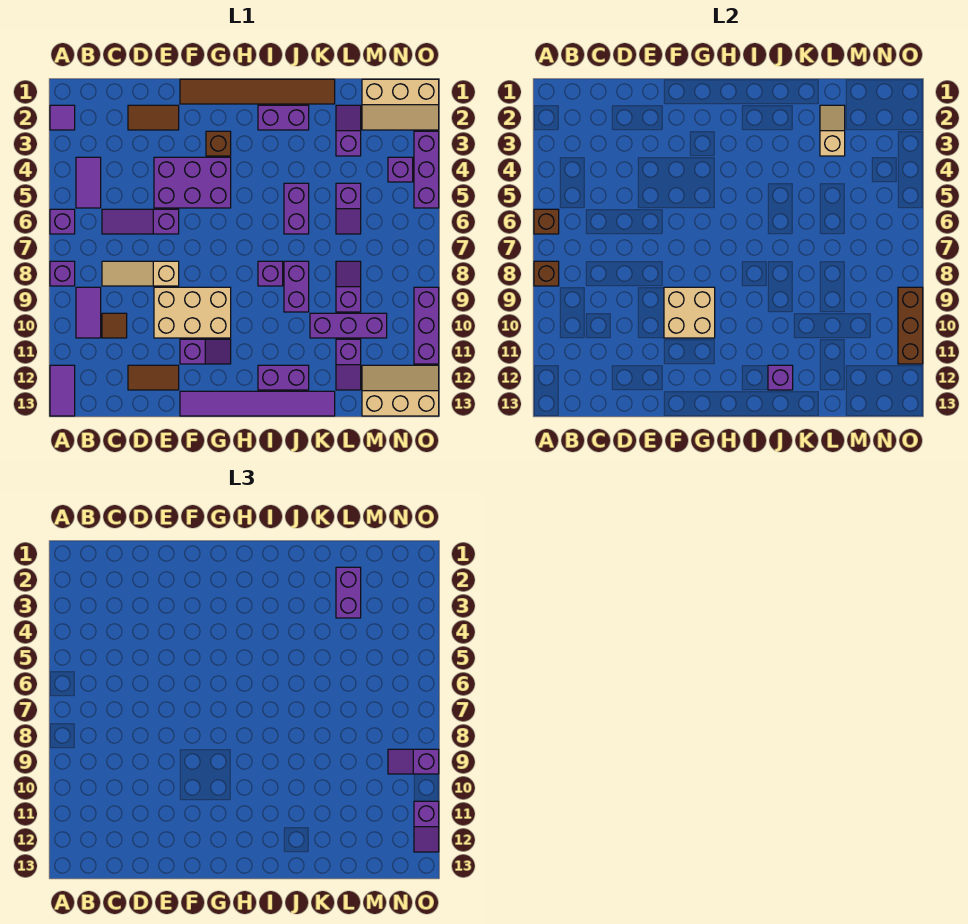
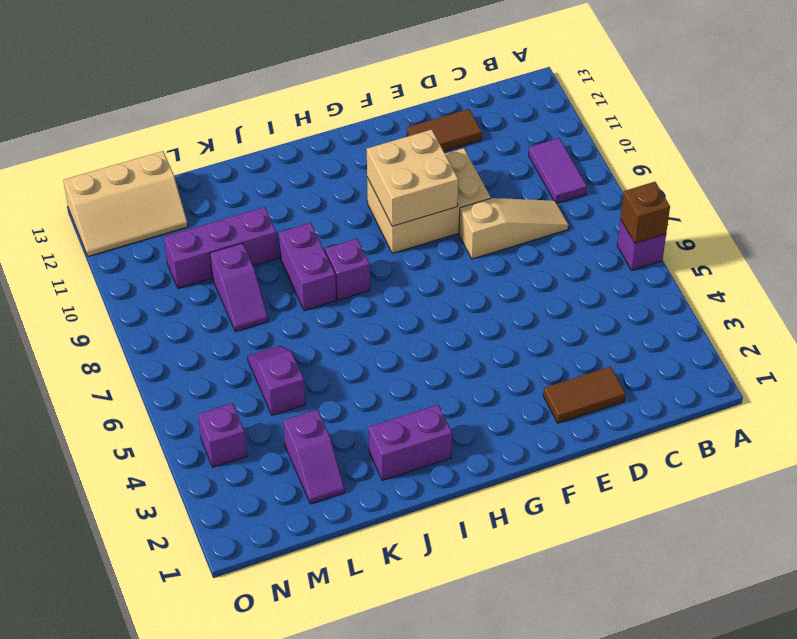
none -> purple 1x1 tile [50,105,75,130]
none -> purple 1x1 brick [50,261,75,286]
none -> purple 1x2 tile [50,365,75,416]
none -> purple 1x2 tile [76,157,101,208]

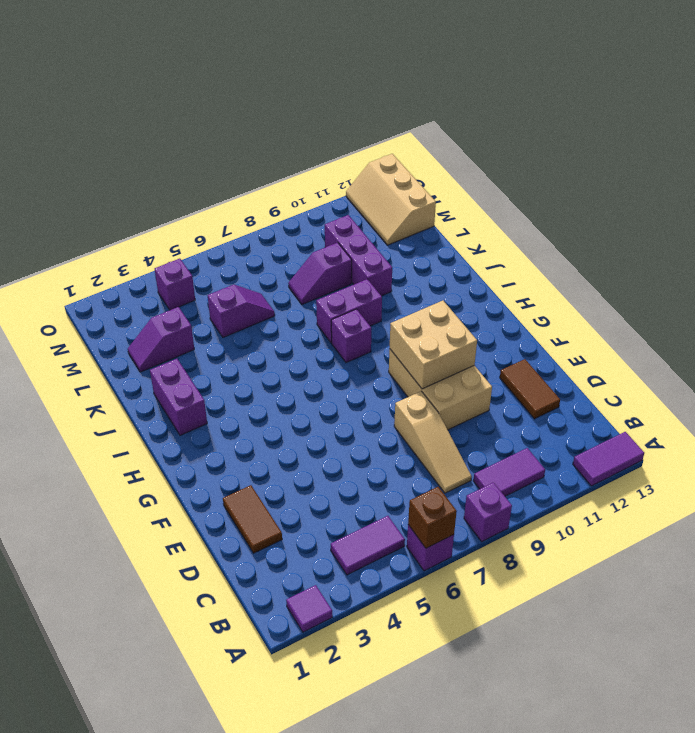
none -> purple 1x3 slope [102,209,179,234]
none -> brown 1x1 tile [102,313,127,338]
none -> purple 2x3 brick [154,157,231,208]
none -> brown 1x6 tile [180,79,335,104]

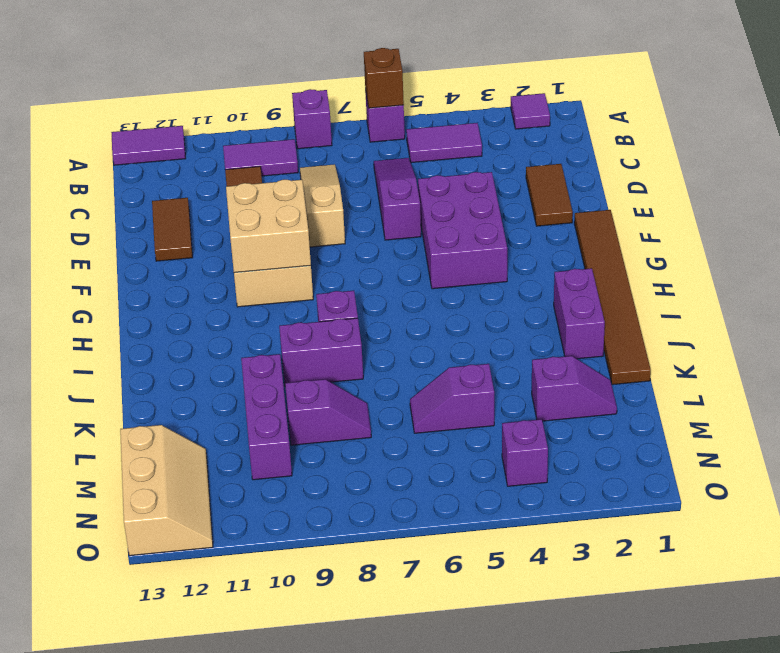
none -> purple 1x2 slope [180,339,231,364]
none -> purple 1x6 tile [180,391,335,416]
none -> brown 1x1 brick [206,131,231,156]
none -> purple 1x2 brick [258,365,309,390]

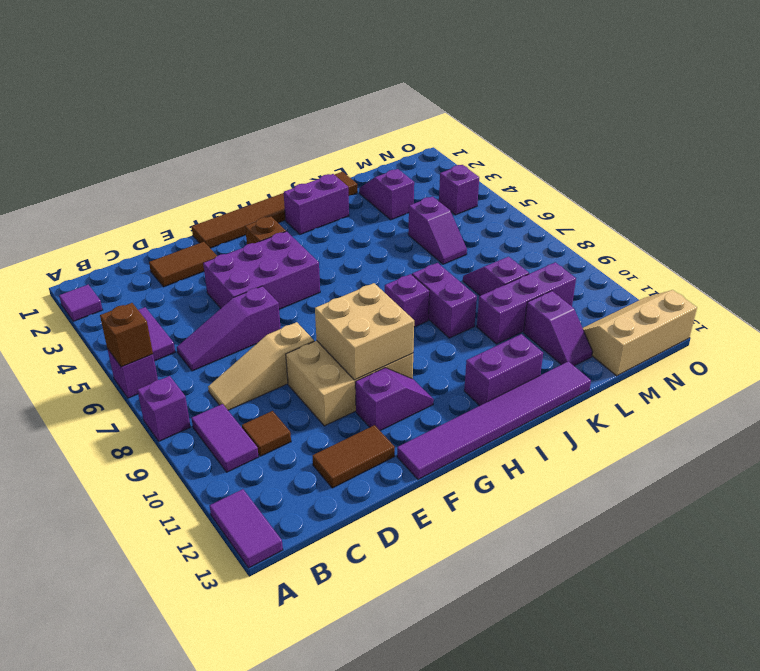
none -> purple 1x2 brick [284,183,309,234]
none -> tan 2x3 slope [362,79,439,130]
none -> purple 1x3 brick [414,131,439,208]
none -> purple 1x3 brick [414,287,439,364]

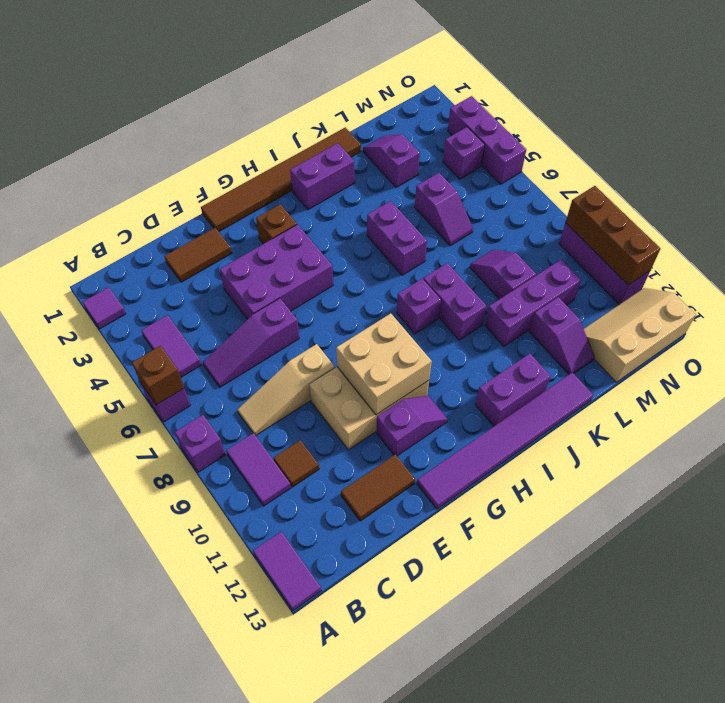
none -> tan 2x3 slope [362,79,439,130]
none -> brown 1x1 brick [534,261,559,286]
none -> purple 1x1 brick [768,365,793,390]
none -> tan 1x2 slope [820,105,845,156]

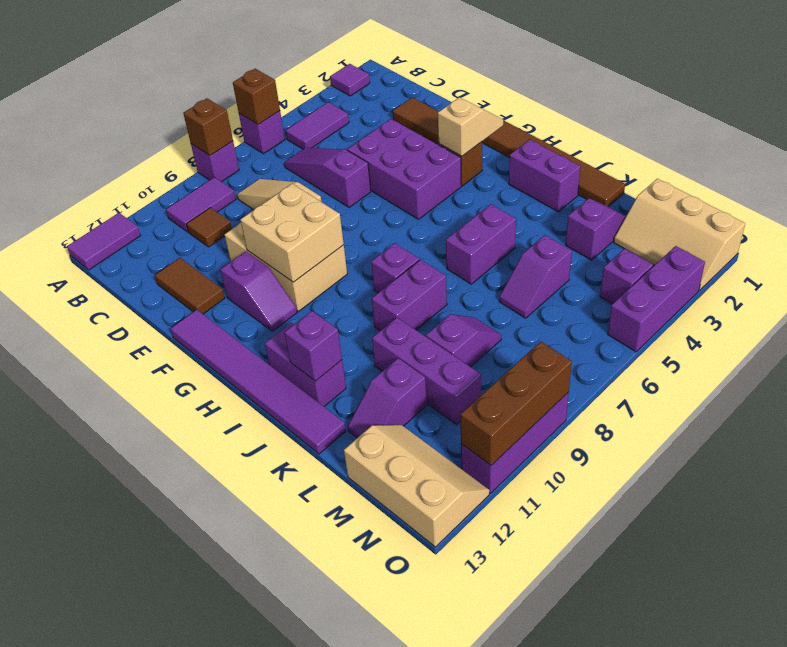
tan 1x2 slope [438,97,503,156] -> tan 1x2 slope moved to [820,105,845,156]
none -> purple 1x2 brick [336,567,361,618]
none -> purple 1x2 slope [388,749,439,774]
none -> purple 1x2 slope [414,801,439,852]

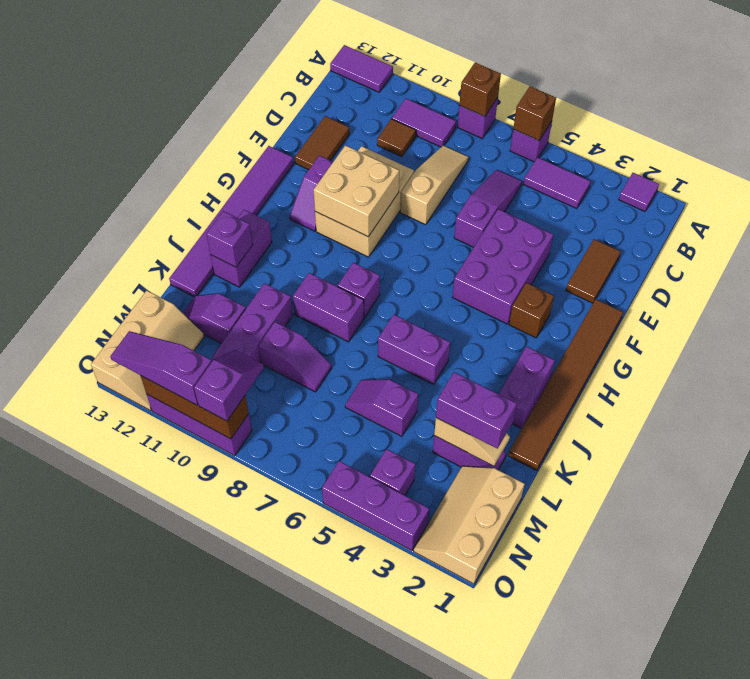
purple 1x3 slope [110,331,212,405] -> purple 1x2 slope [414,801,439,852]

